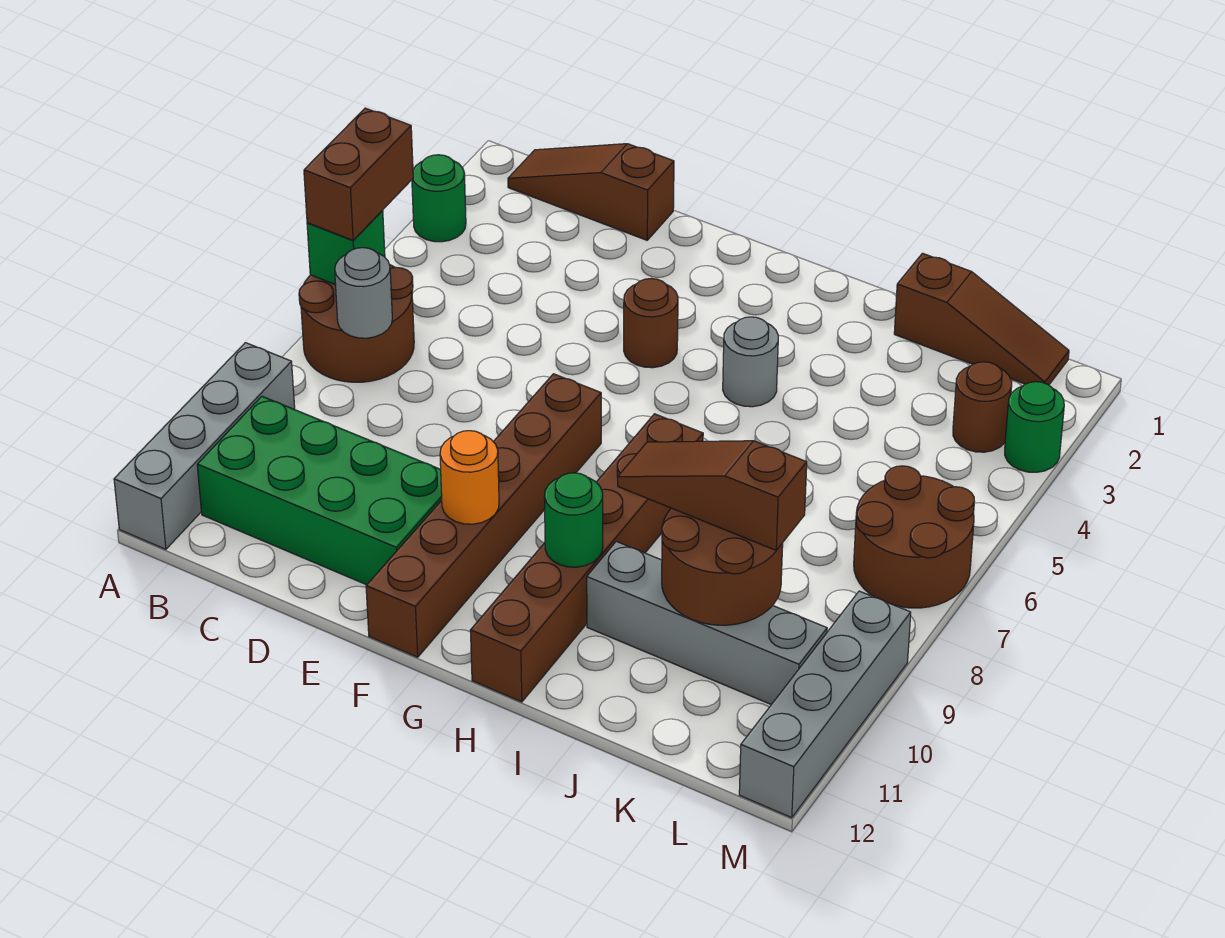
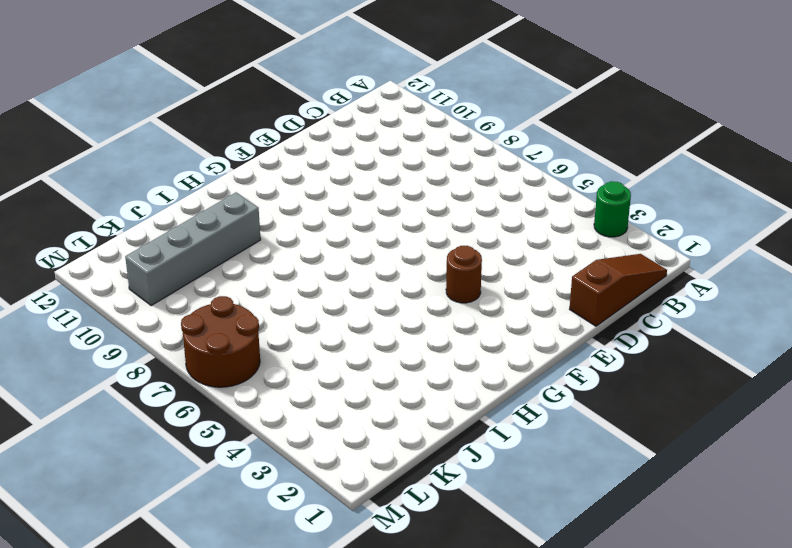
none -> brown 2x2 round brick [299,264,414,382]
none -> grey 1x4 brick [114,343,295,549]
none -> green 2x4 brick [197,396,442,585]

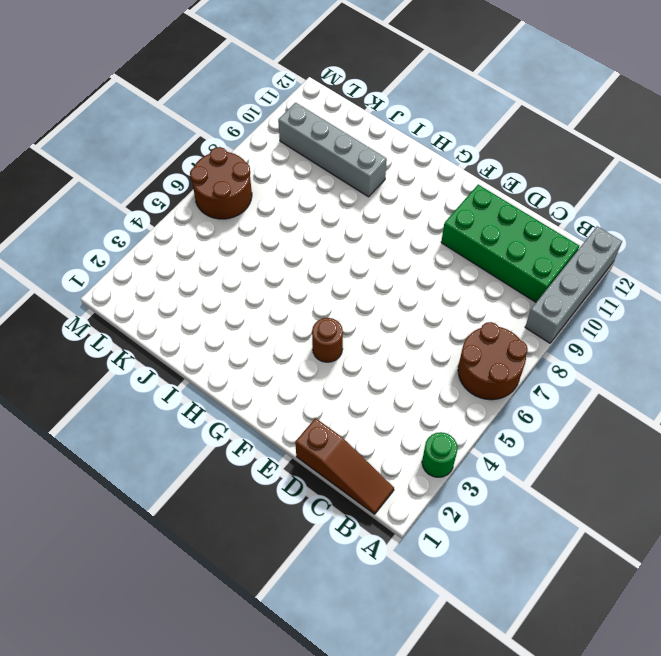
none -> brown 1x6 brick [366,374,601,657]
none -> grey 1x1 round brick [723,317,778,407]
none -> brown 1x6 brick [470,414,703,702]

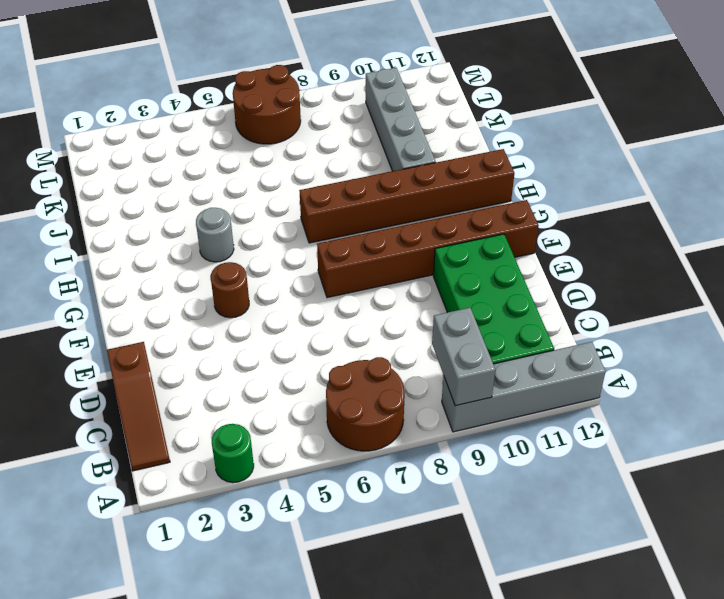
grey 1x2 brick [432,308,495,406] -> none
none -> brown 1x3 slope [894,253,1069,385]
none -> brown 1x1 round brick [953,362,1012,452]
none -> green 1x1 round brick [1005,382,1064,472]

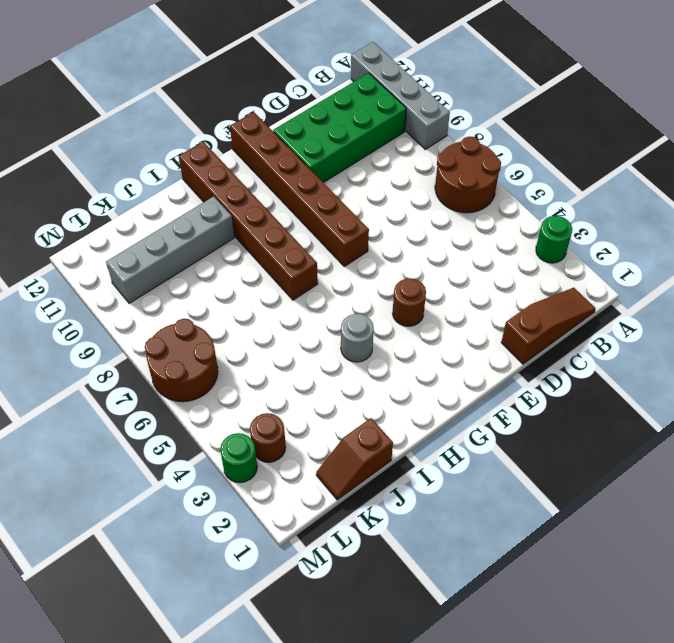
brown 1x2 slope [316,418,393,500] -> brown 1x3 slope [894,253,1069,385]
none -> grey 1x4 brick [739,591,911,818]
none -> green 1x1 brick [307,211,385,285]
none -> grey 1x1 round brick [335,248,392,338]

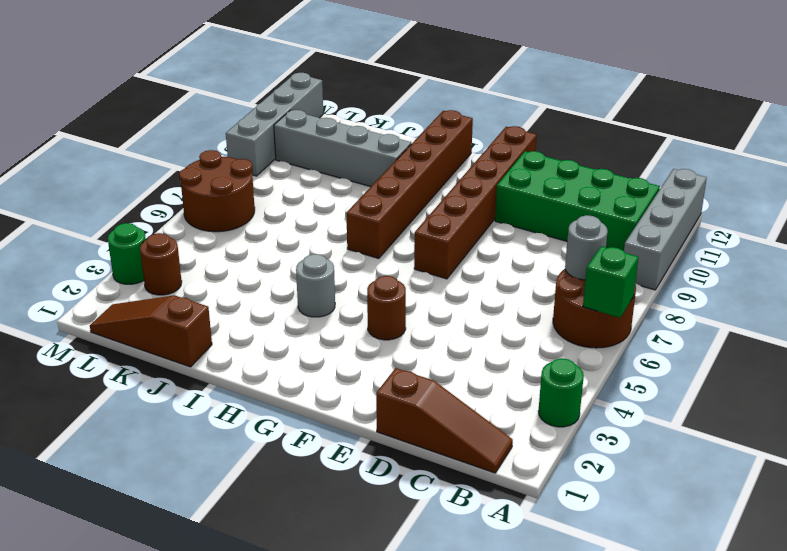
none -> orange 1x1 round brick [440,431,499,524]
none -> green 1x1 round brick [544,473,603,567]
none -> brown 2x2 round brick [662,508,783,625]

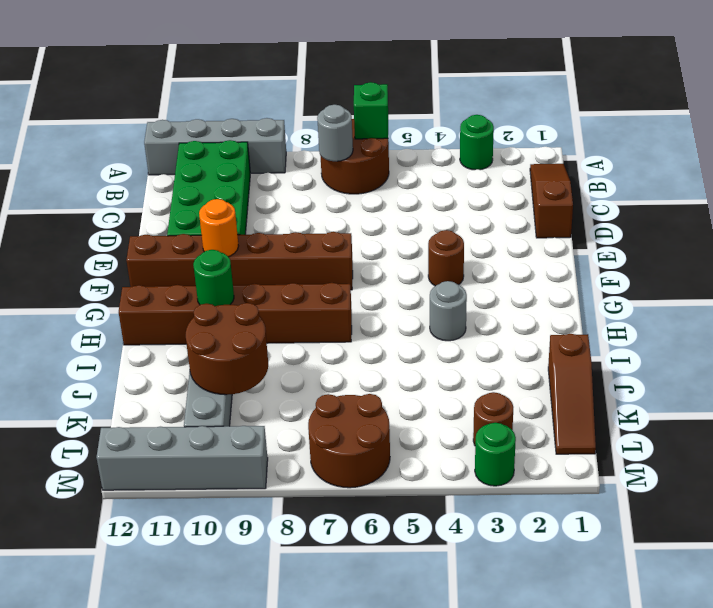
none -> brown 1x2 brick [304,108,413,240]
none -> brown 1x3 slope [618,441,807,550]

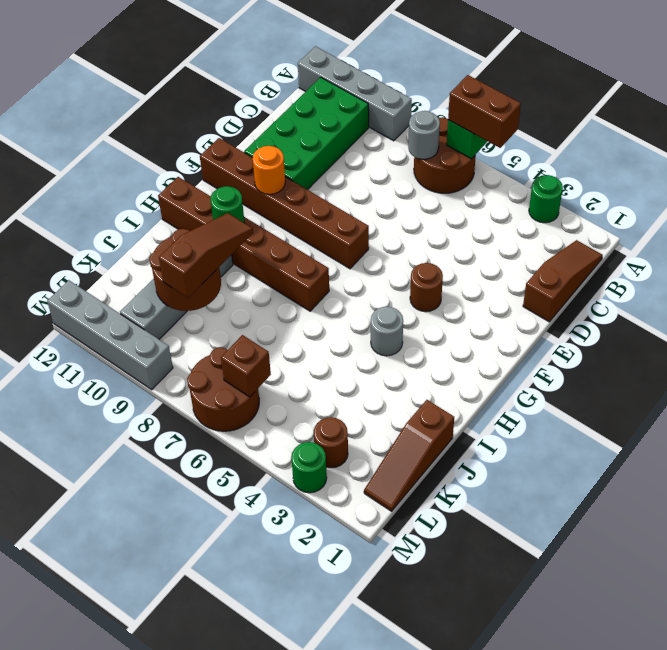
brown 1x1 brick [221,335,271,397] -> none

